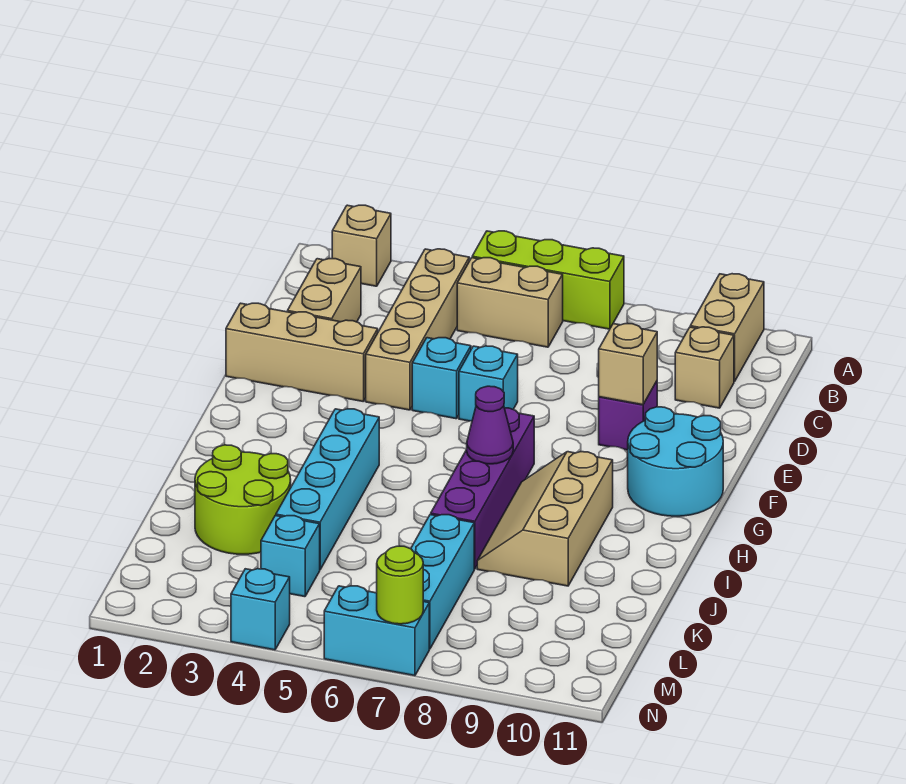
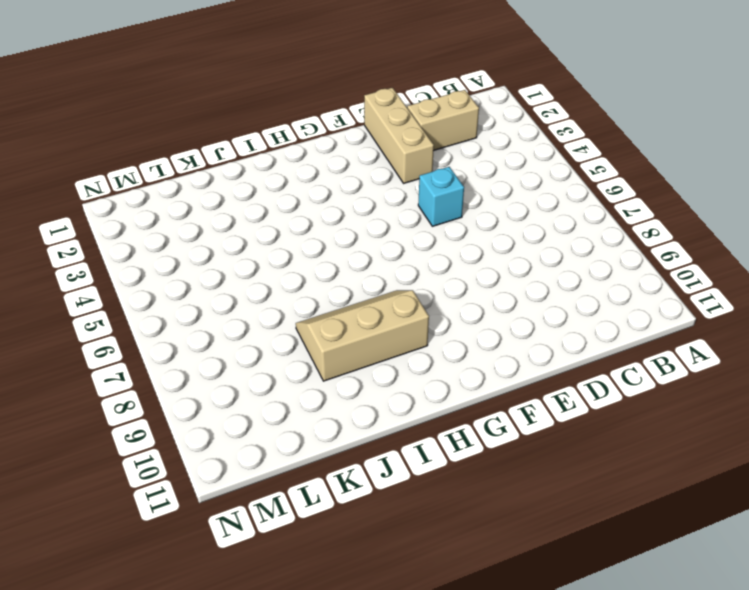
none -> tan 1x1 brick [332,205,391,286]
none -> lime 1x3 brick [472,231,624,329]
none -> tan 1x2 brick [690,274,764,382]

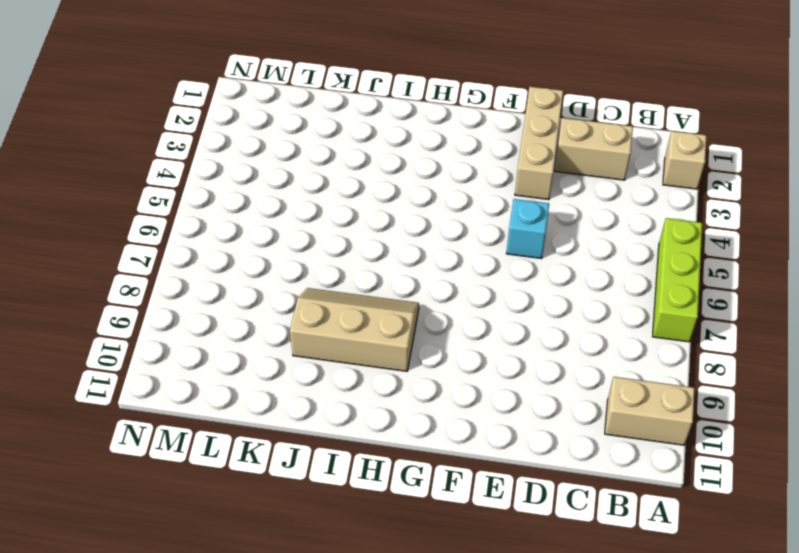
none -> tan 1x4 brick [366,249,469,410]
none -> tan 1x2 brick [457,258,563,347]
none -> tan 1x1 brick [675,327,734,408]

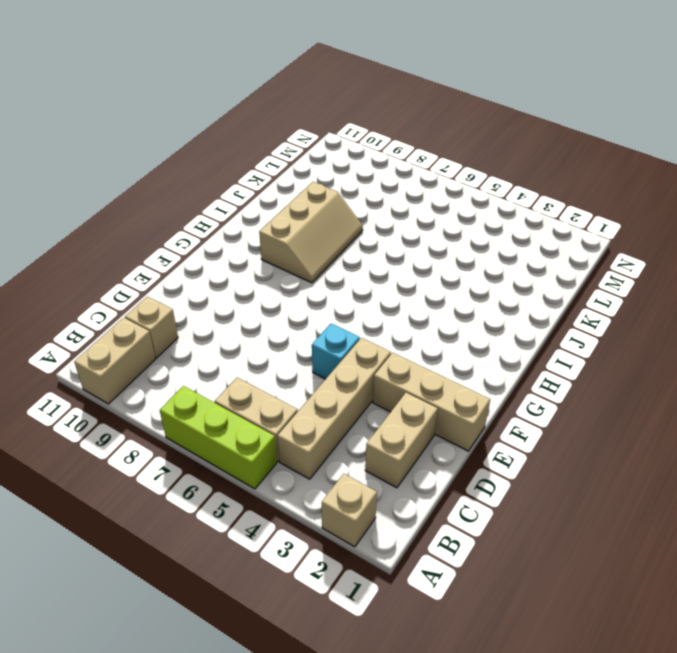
none -> cyan 1x1 brick [459,346,518,421]
none -> purple 1x1 brick [599,381,657,450]
none -> cyan 2x2 round brick [628,407,723,516]

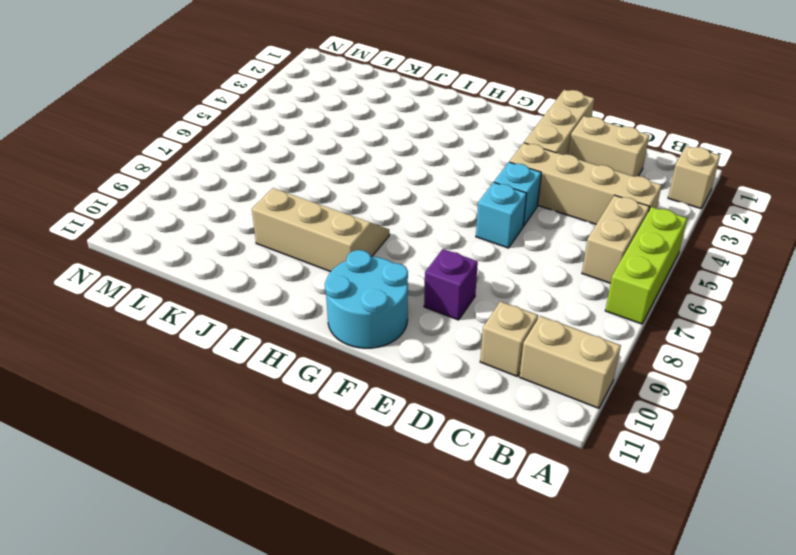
none -> purple 1x4 brick [431,408,534,569]
none -> cyan 1x4 brick [276,409,379,569]
none -> lime 2x2 round brick [195,445,291,554]

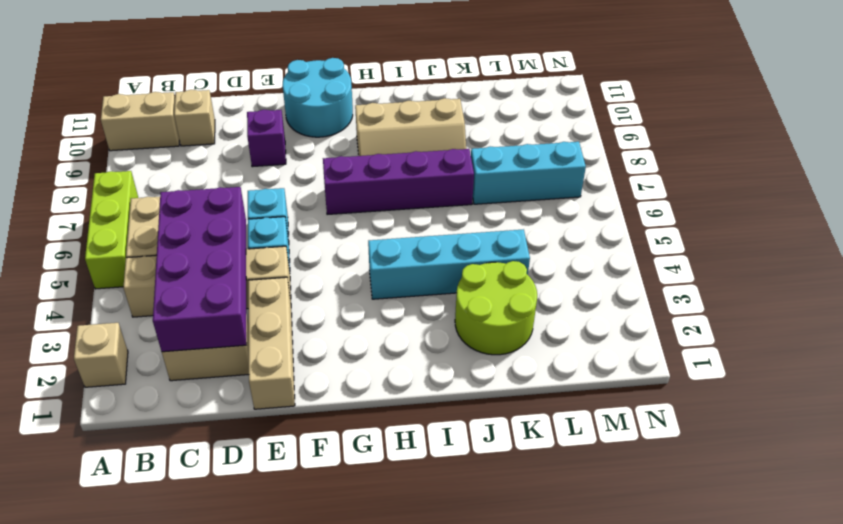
purple 2x4 brick [153,187,247,352] -> none
none -> cyan 1x1 brick [261,516,320,597]
none -> cyan 1x1 brick [231,569,290,650]
none -> cyan 1x2 brick [324,586,429,676]

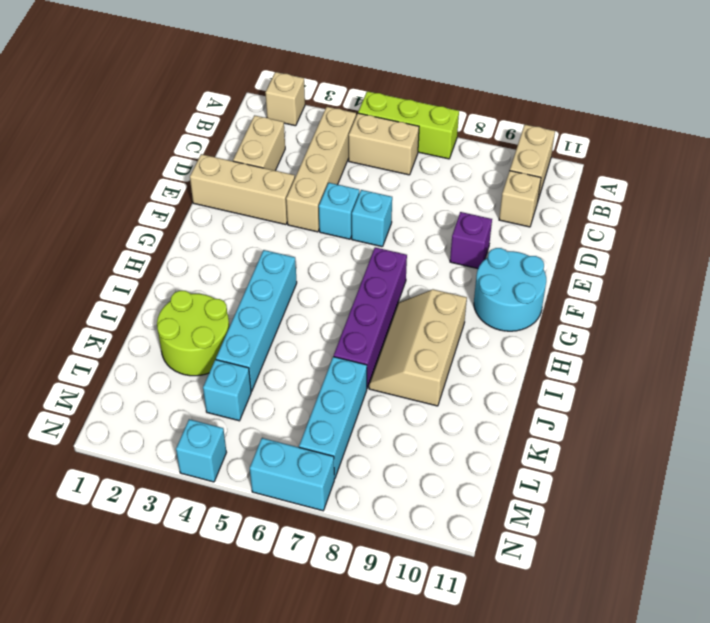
none -> tan 1x1 brick [599,324,657,405]
none -> purple 1x1 cone [467,386,513,464]
none -> lime 1x1 round brick [377,546,423,624]

